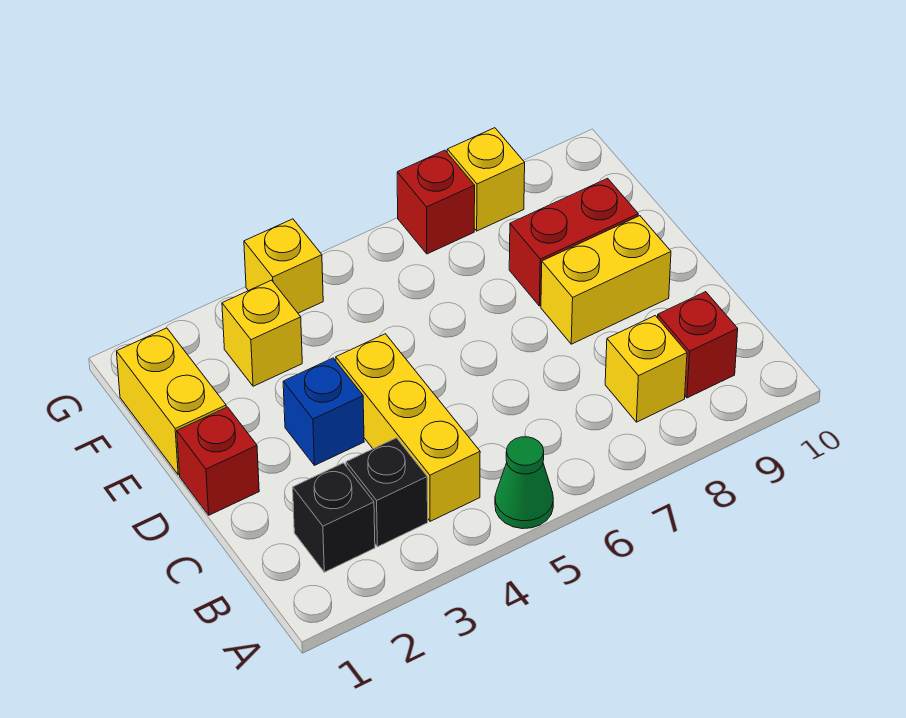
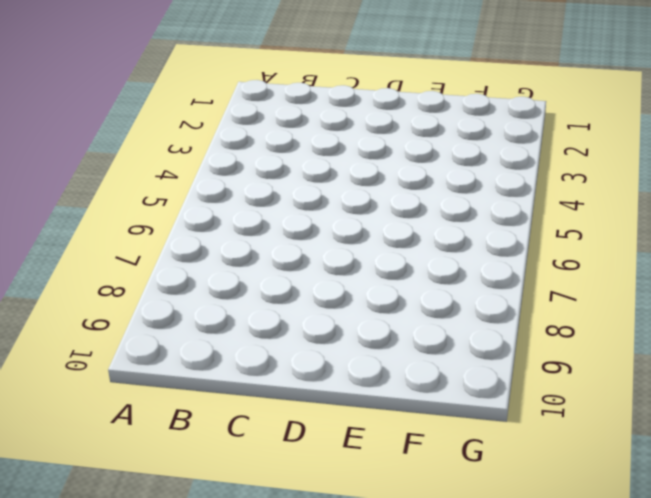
none -> green 1x1 cone [495,437,553,529]
none -> black 1x1 brick [293,463,375,572]
none -> black 1x1 brick [346,438,428,547]

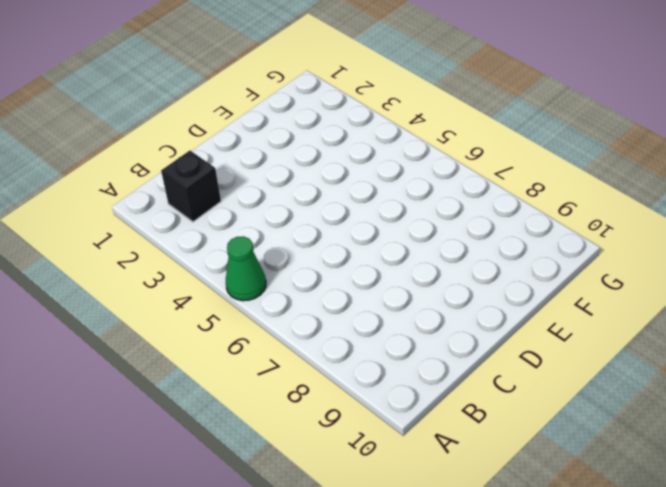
none -> black 1x1 brick [346,438,428,547]
none -> yellow 1x3 brick [336,334,480,521]
none -> yellow 1x1 brick [605,316,687,422]

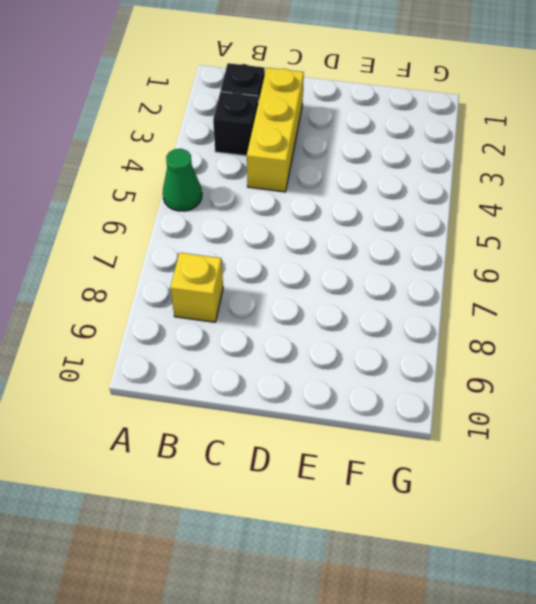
yellow 1x3 brick [247,68,304,192] -> yellow 1x3 brick turned to [336,334,480,521]
none -> red 1x1 brick [658,292,738,398]
none -> red 1x1 brick [177,407,259,515]
none -> blue 1x1 brick [283,358,364,465]

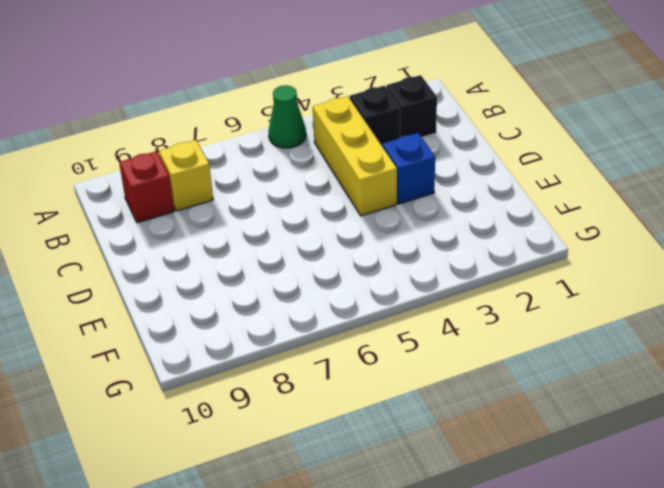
none -> red 1x1 brick [177,407,259,515]
none -> yellow 1x2 brick [541,216,671,344]
none -> yellow 1x2 brick [116,328,226,475]

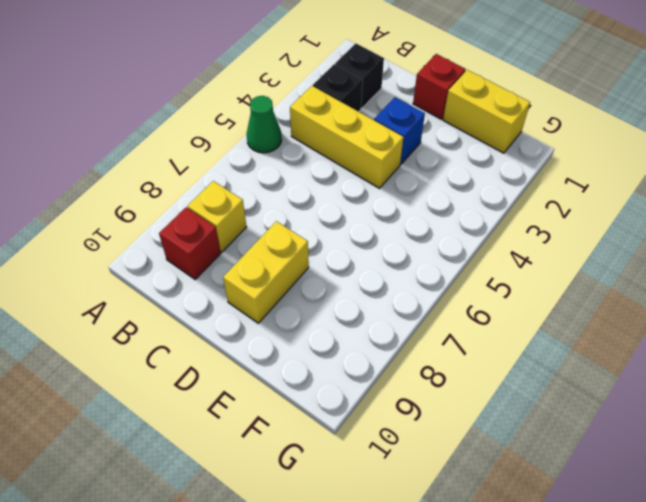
none -> red 1x2 brick [509,178,638,306]
none -> yellow 1x1 brick [222,280,302,386]
none -> yellow 1x1 brick [244,219,323,313]

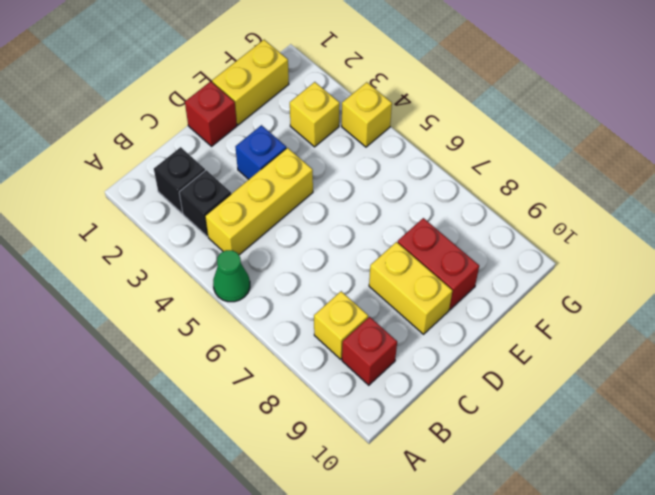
none -> red 1x1 brick [397,150,475,254]
none -> yellow 1x1 brick [447,128,525,231]

